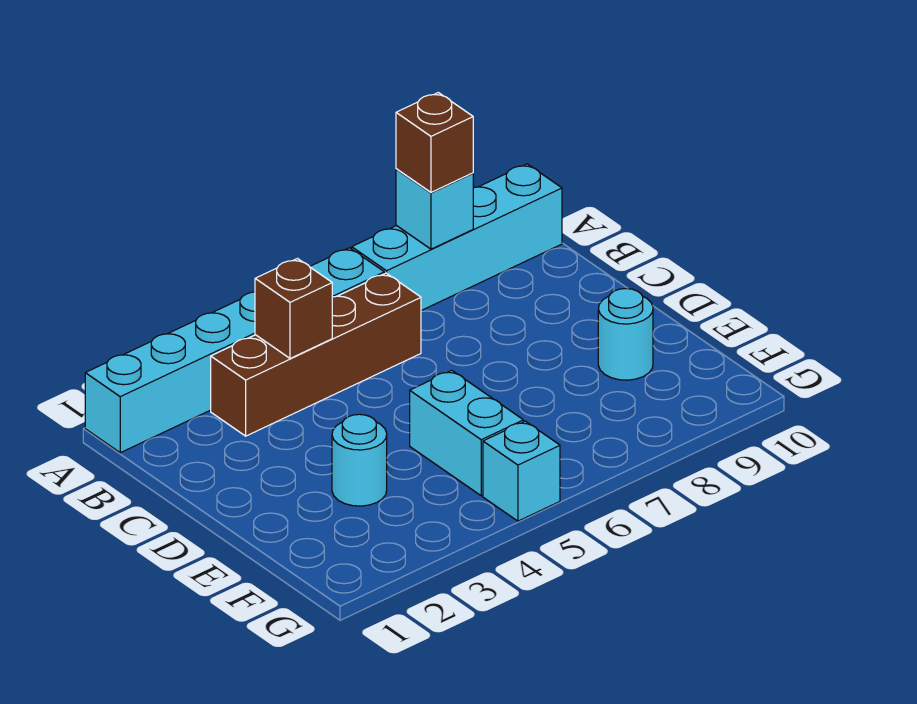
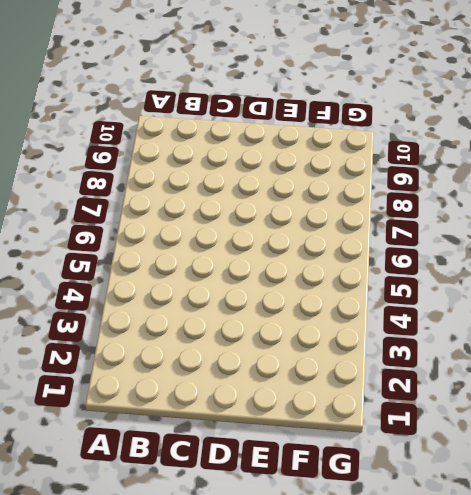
none -> cyan 1x6 brick [85,248,384,453]
none -> cyan 1x4 brick [352,164,562,311]

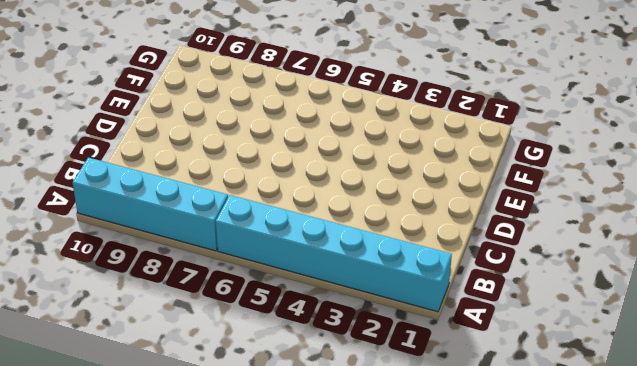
none -> brown 1x4 brick [211,273,421,436]
none -> cyan 1x1 round brick [332,414,387,506]

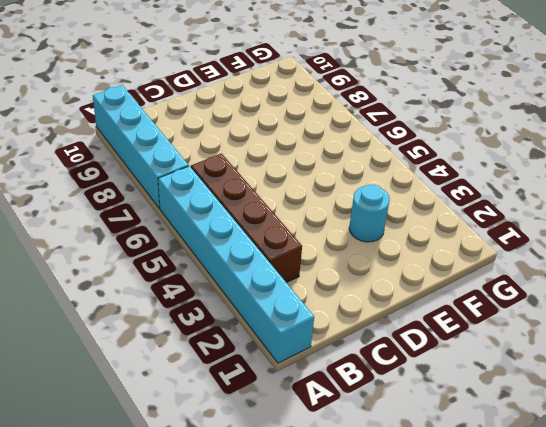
none -> cyan 1x2 brick [410,370,523,496]
none -> cyan 1x1 round brick [598,289,653,380]

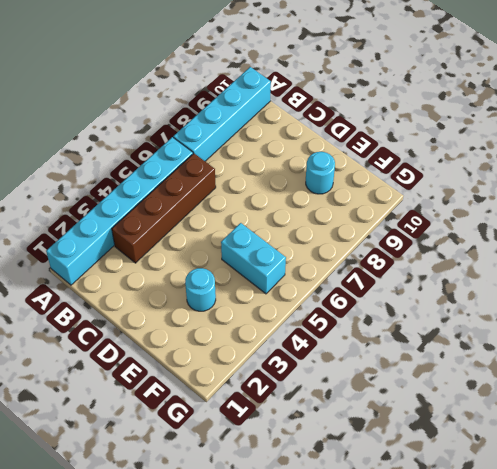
none -> cyan 1x1 brick [483,421,560,521]
none -> cyan 1x1 brick [396,169,473,249]

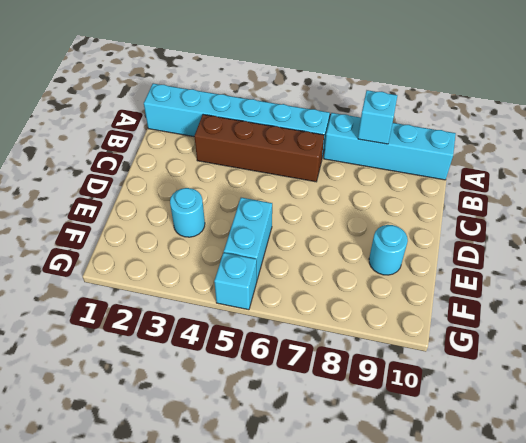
none -> brown 1x1 brick [255,259,332,358]
none -> brown 1x1 brick [396,93,473,192]

